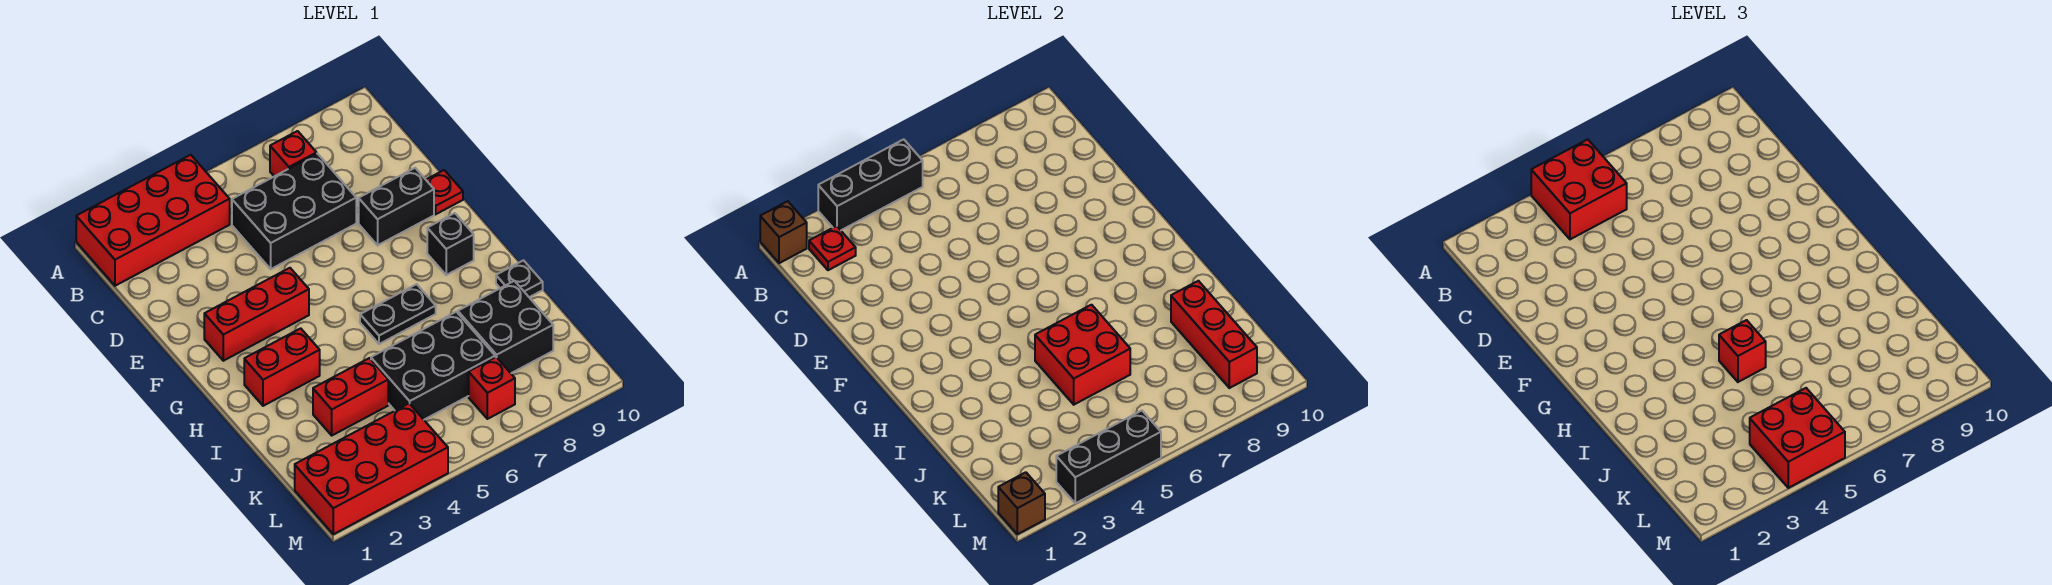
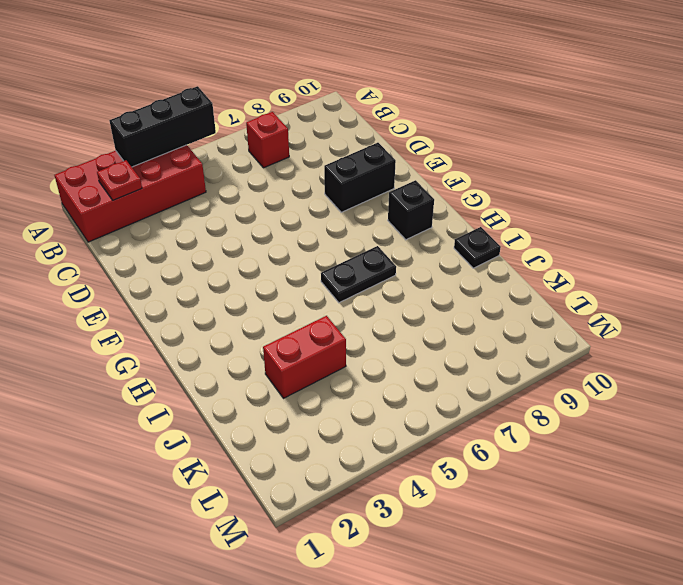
none -> black 2x3 brick [232,154,356,269]
none -> red 1x1 plate [426,170,463,214]
none -> red 1x3 brick [204,268,309,361]

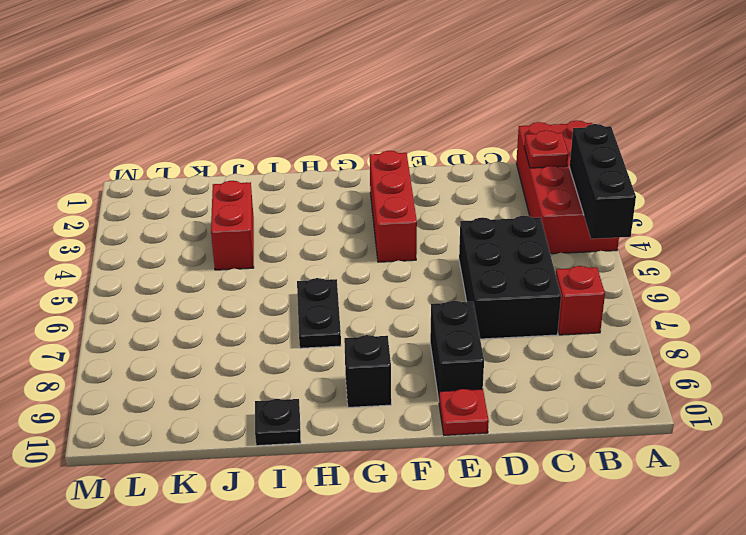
none -> red 1x2 brick [244,328,320,406]
none -> black 2x3 brick [371,312,495,420]
none -> black 2x2 brick [458,281,553,373]

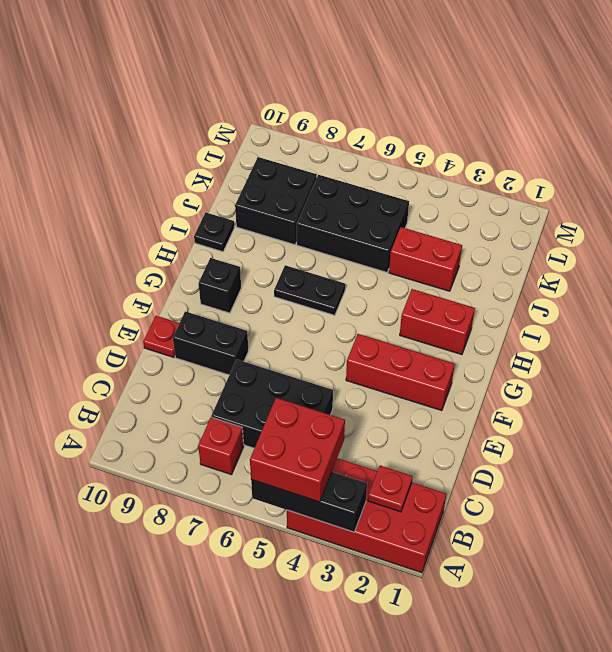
none -> red 2x4 brick [295,403,448,534]
none -> red 1x1 brick [469,357,515,419]
none -> brown 1x1 brick [760,201,807,263]

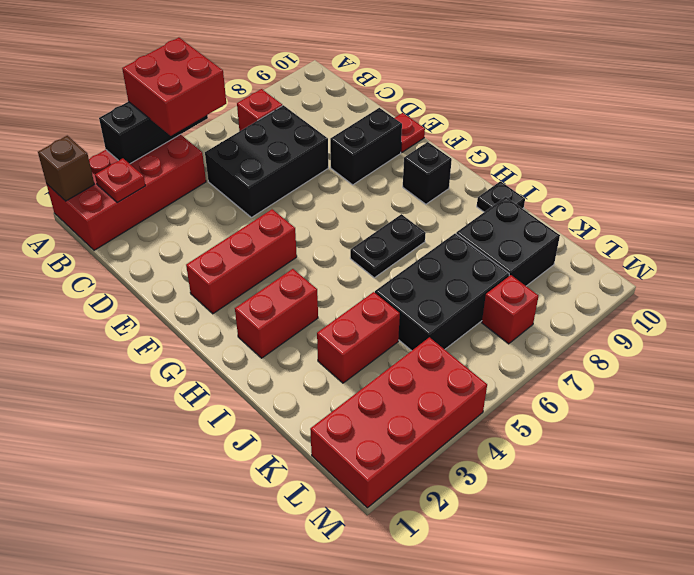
none -> red 2x2 brick [1035,305,1130,405]
none -> red 1x3 brick [1171,281,1257,388]
none -> brown 1x1 brick [998,472,1045,534]

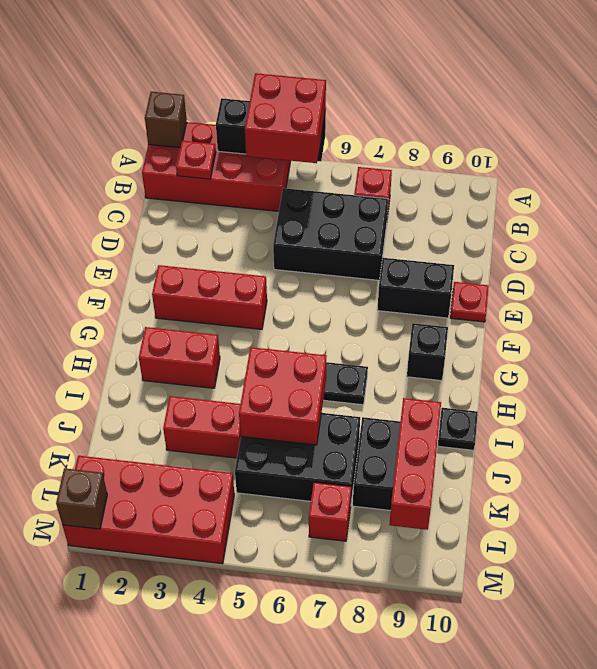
none -> black 1x3 brick [1056,411,1161,503]
none -> red 1x1 brick [1719,320,1766,382]
none -> red 2x2 brick [1750,388,1845,488]

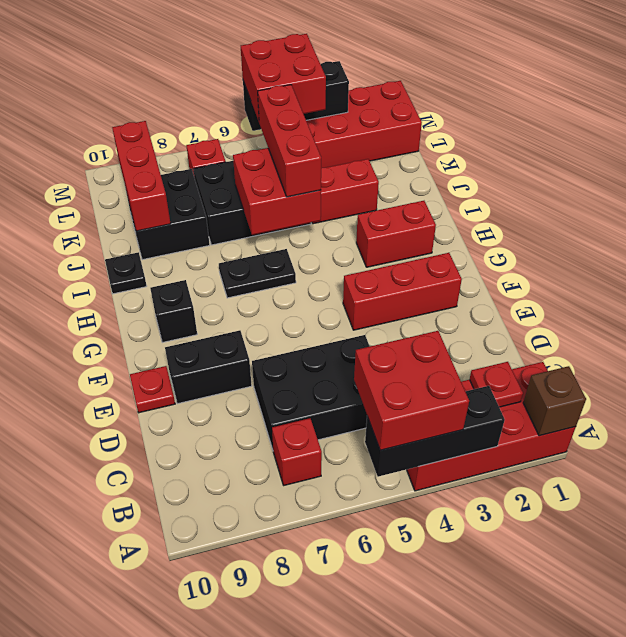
red 1x3 brick [258,85,321,197] -> red 1x1 brick [1719,320,1766,382]
none -> brown 1x1 brick [998,472,1045,534]

